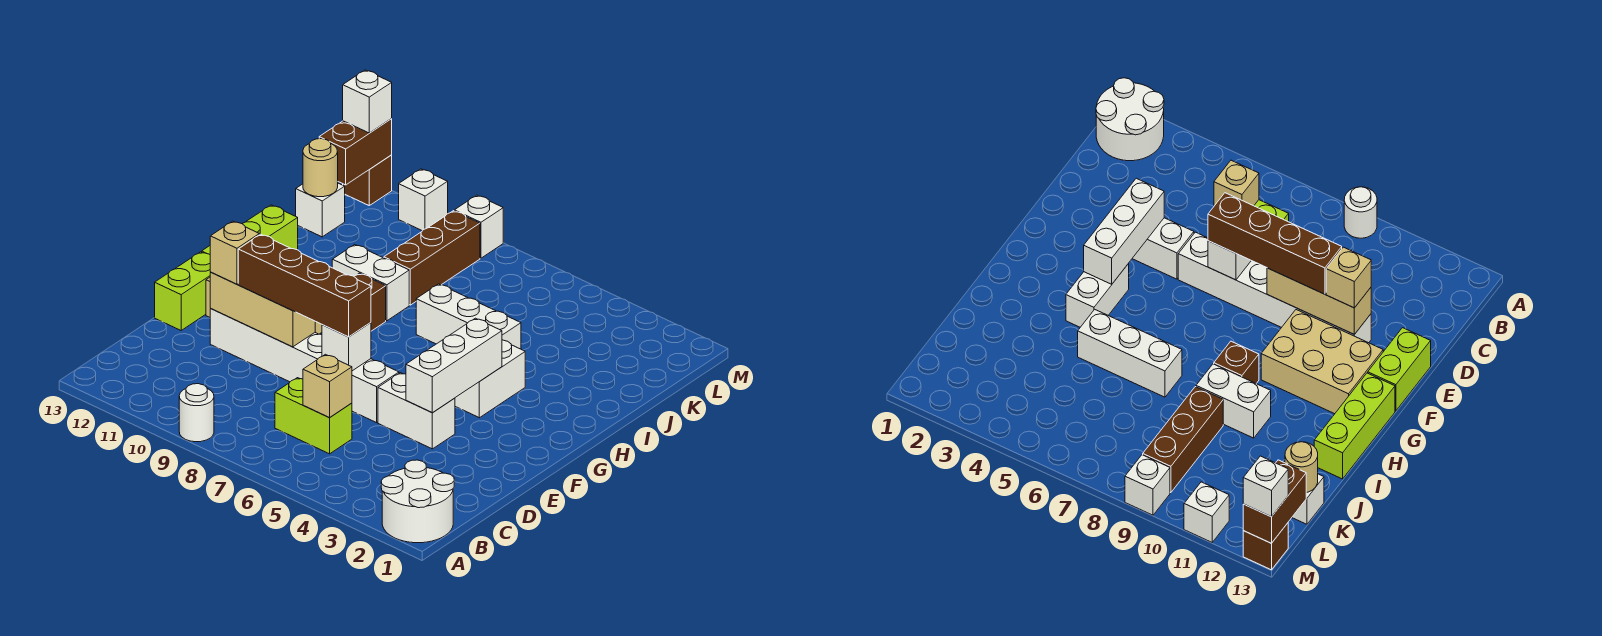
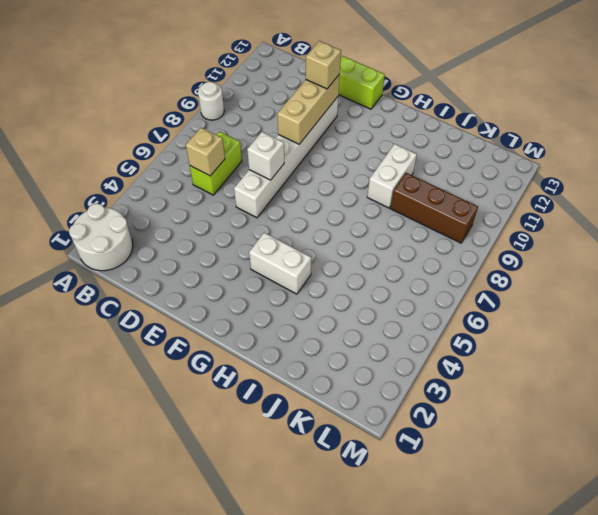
none -> white 1x2 brick [378,373,455,449]
none -> tan 2x3 brick [1261,310,1383,414]
none -> lime 1x3 brick [202,205,298,254]

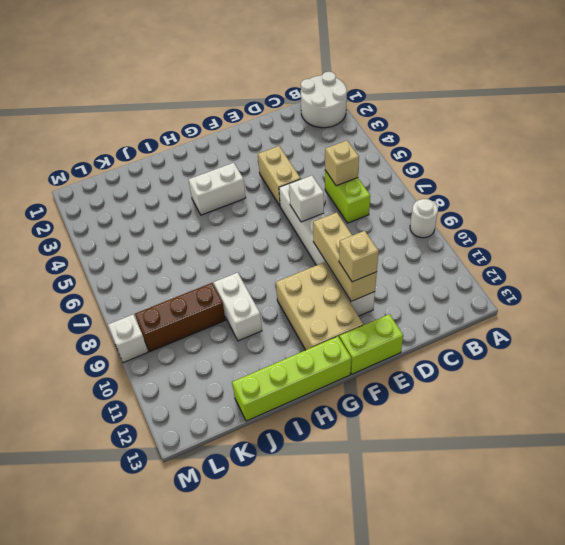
tan 1x2 brick [258,146,301,206] -> white 1x2 brick [378,373,455,449]
lime 1x4 brick [232,336,351,421] -> lime 1x3 brick [202,205,298,254]
none -> brown 1x1 brick [354,273,386,331]
none -> white 1x3 brick [416,284,521,349]
none -> white 1x1 brick [296,183,345,237]

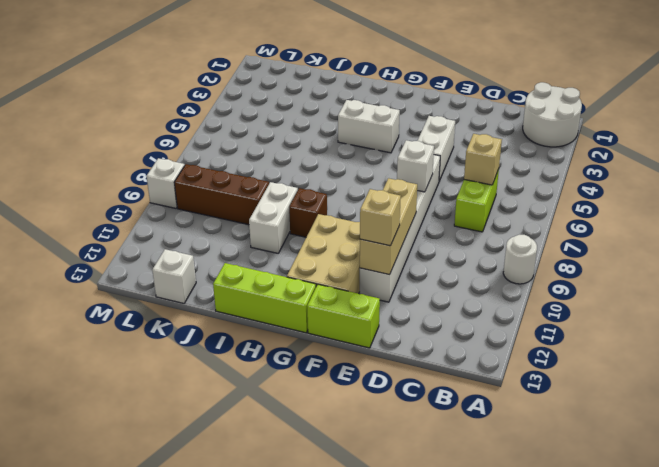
none -> white 1x3 brick [416,284,521,349]
none -> white 1x1 brick [399,169,448,231]
none -> brown 1x1 brick [343,155,392,205]

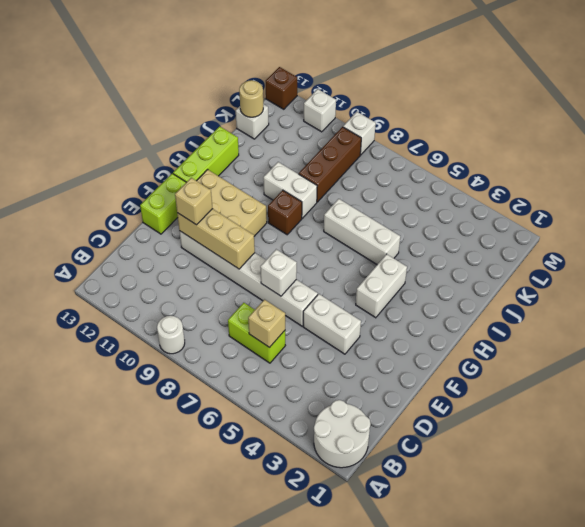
none -> white 1x3 brick [406,318,502,413]
none -> brown 1x2 brick [319,119,392,185]
none -> brown 1x4 brick [238,234,371,337]

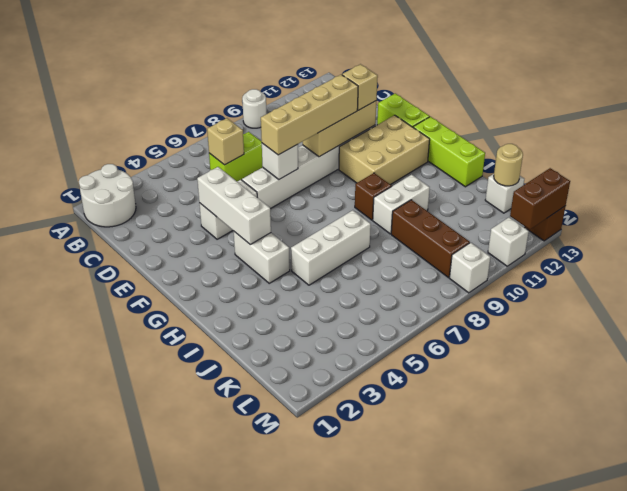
tan 1x4 brick [261,75,358,155] -> brown 1x4 brick [238,234,371,337]
brown 1x2 brick [510,168,570,230] -> brown 1x2 brick turned to [319,119,392,185]
none -> white 1x1 brick [343,70,392,133]

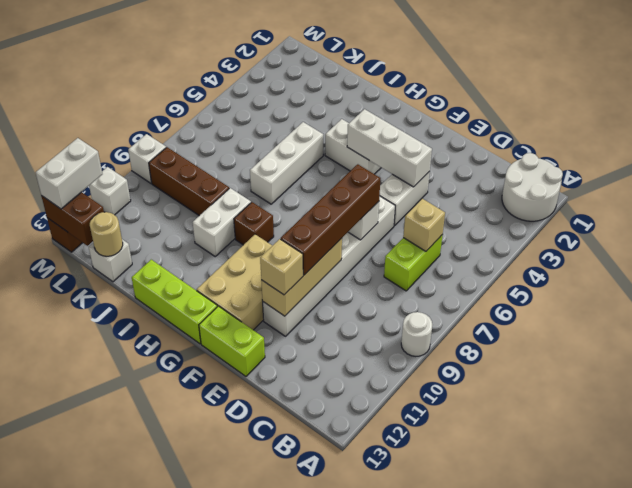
white 1x2 brick [36,138,102,209] -> white 1x1 brick [343,70,392,133]

